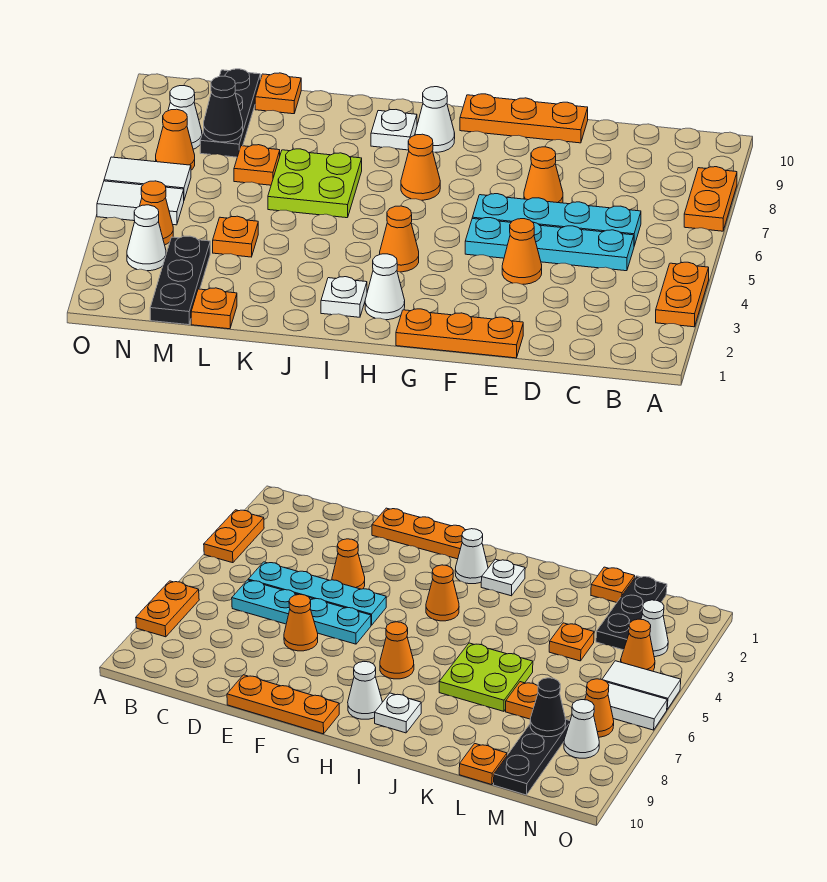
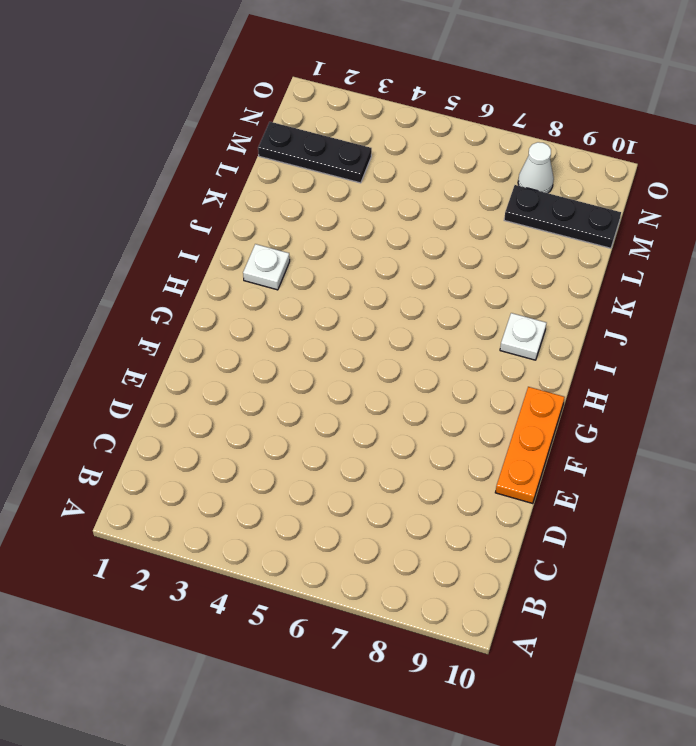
none -> orange 1x2 plate [656,262,709,327]
none -> orange 1x2 plate [684,167,737,231]
none -> cyan 1x4 plate [465,218,634,271]

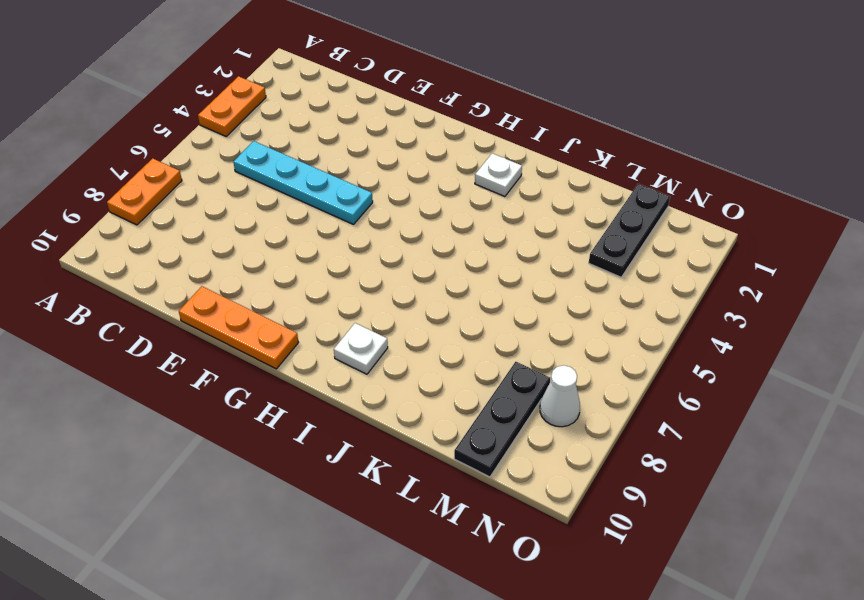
none -> cyan 1x4 plate [472,194,641,246]
none -> orange 1x3 plate [396,309,523,358]
none -> orange 1x1 cone [502,219,542,284]

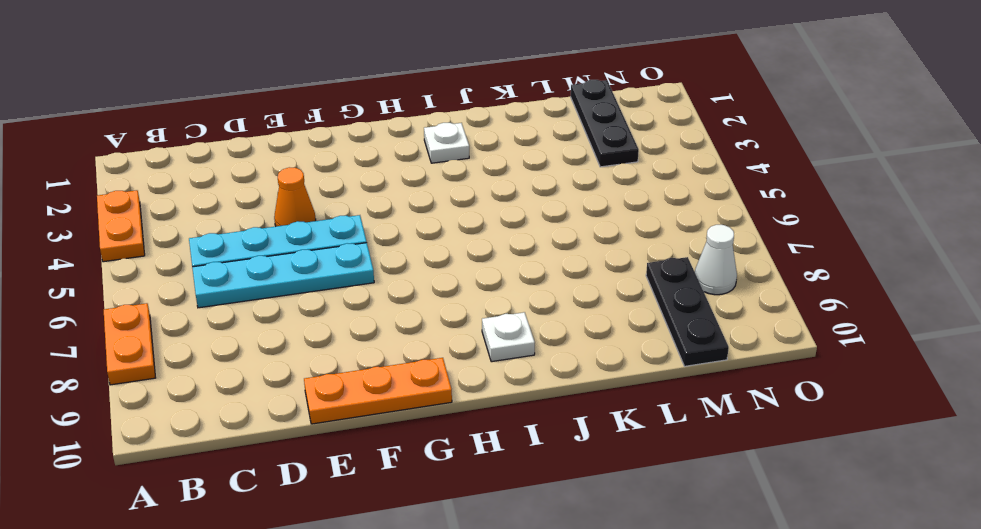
none -> orange 1x3 plate [396,309,523,358]
none -> orange 1x1 cone [524,147,563,203]
none -> white 1x1 cone [365,254,405,320]

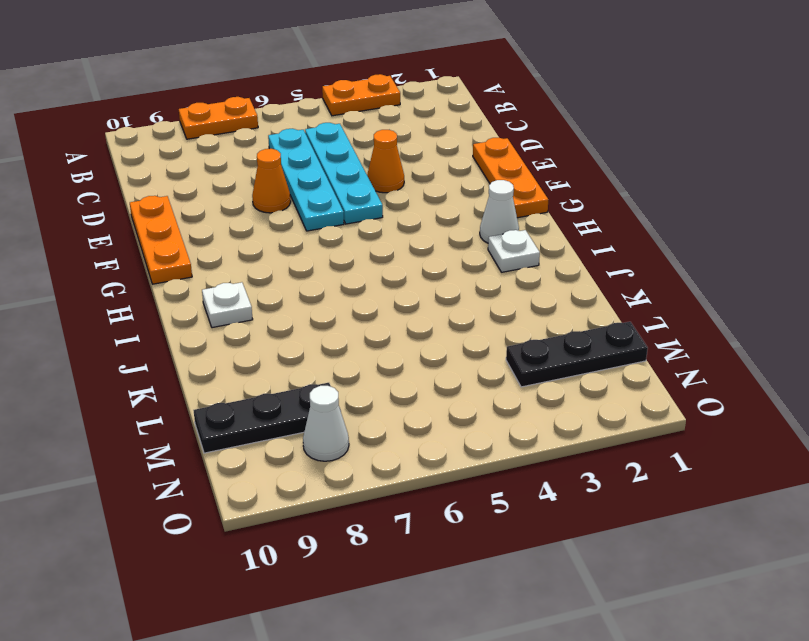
none -> orange 1x1 cone [380,206,419,272]
none -> orange 1x1 cone [401,134,440,200]
none -> white 1x1 cone [415,87,455,152]

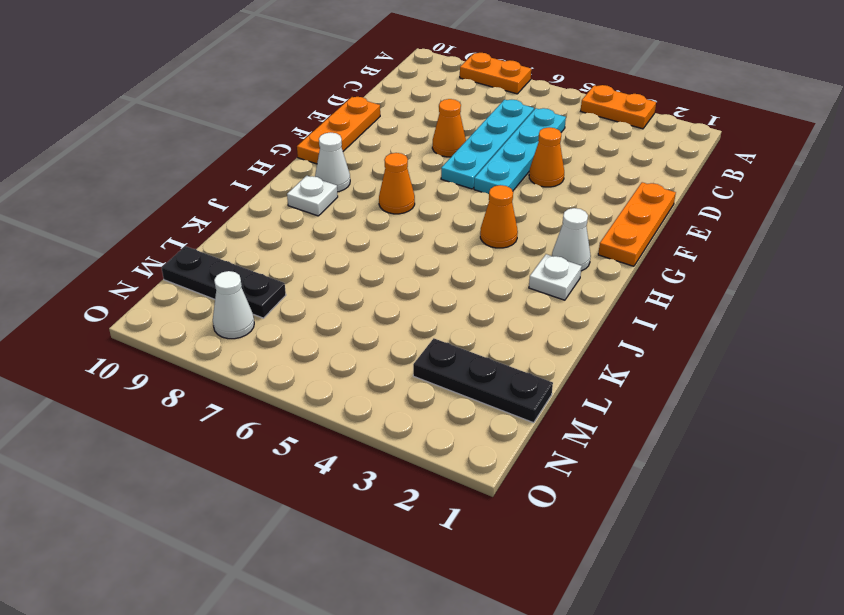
none -> lime 2x2 plate [268,149,362,218]
none -> orange 1x1 plate [191,288,237,329]
none -> orange 1x1 plate [213,216,258,257]

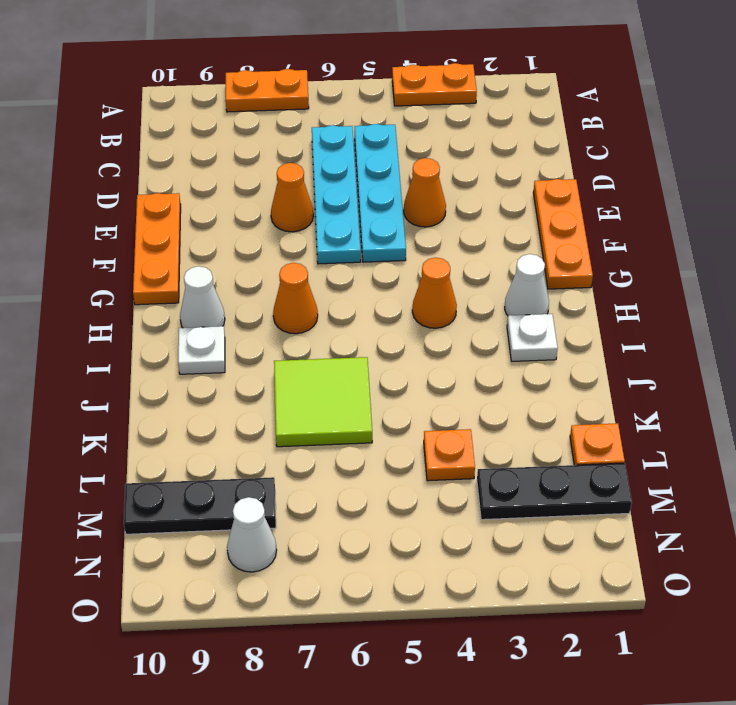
lime 2x2 tile [274,357,372,447] -> lime 2x2 plate [268,149,362,218]
none -> orange 1x1 plate [234,145,280,185]
none -> orange 1x1 plate [255,73,301,114]
none -> white 1x1 cone [127,205,166,271]

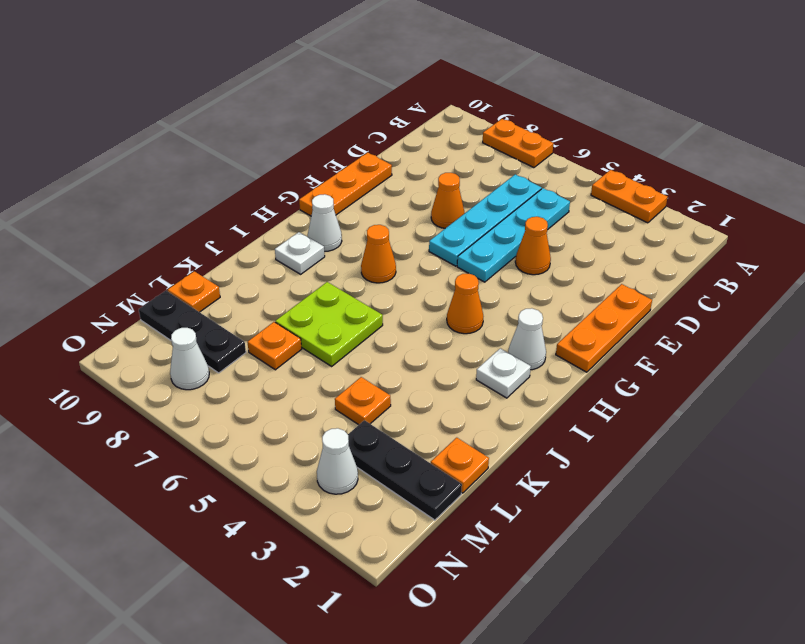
none -> orange 1x1 cone [140,181,173,245]
none -> white 1x2 tile [97,181,184,225]
none -> white 1x2 tile [104,157,191,200]

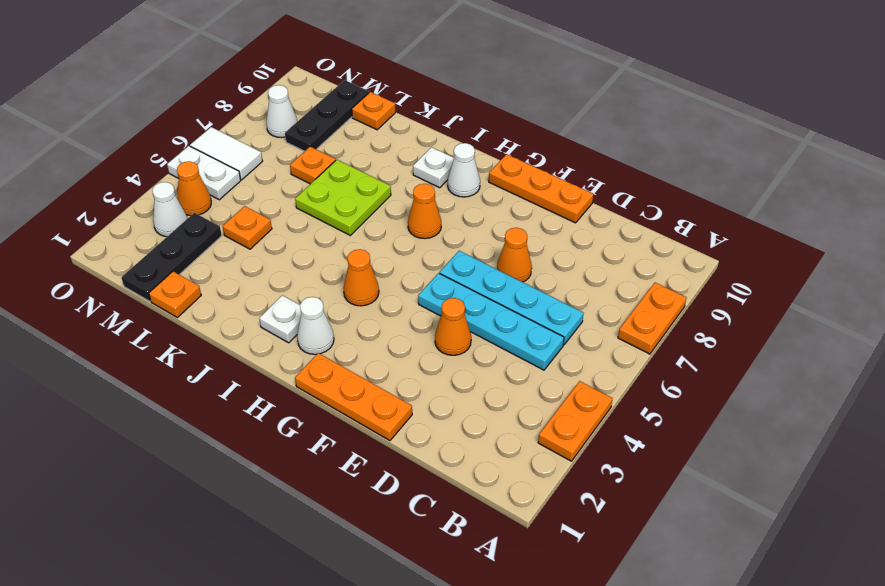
white 1x2 plate [167,146,241,200] -> white 1x2 tile [97,181,184,225]
none -> orange 1x1 cone [156,109,195,170]
none -> black 1x1 cone [204,76,243,142]

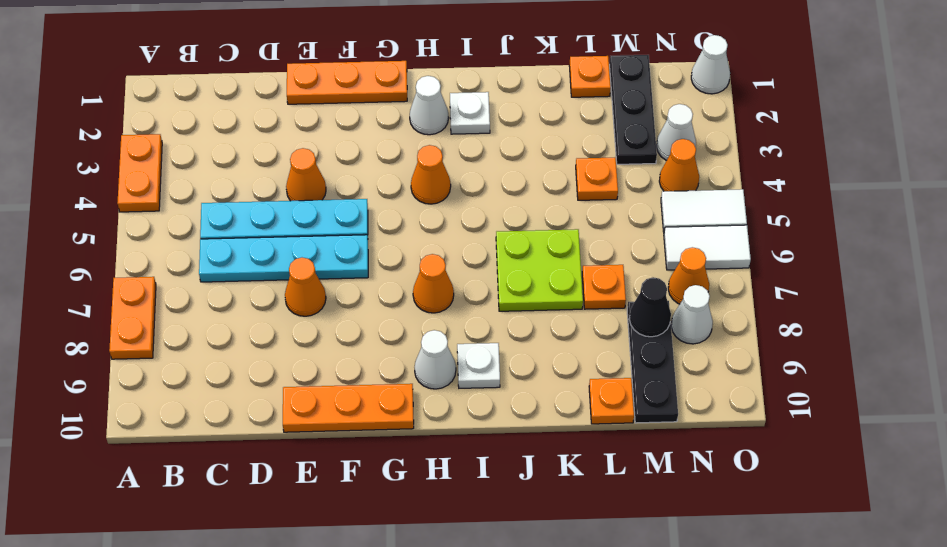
white 1x1 cone [691,35,730,94] -> none

